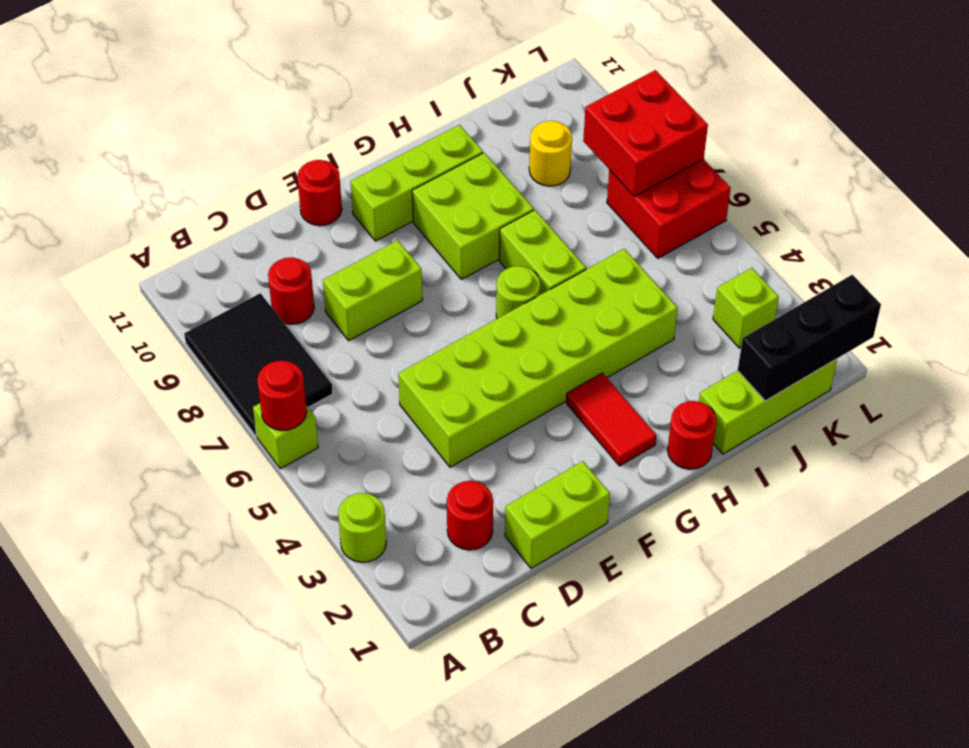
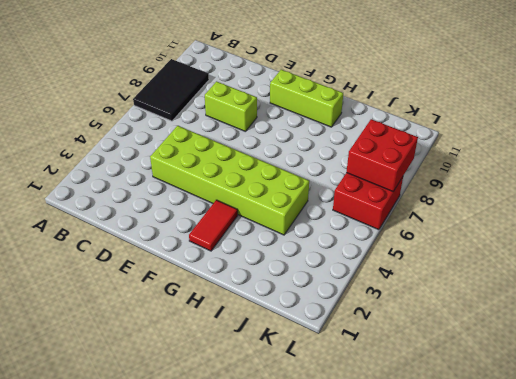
none -> lime 1x1 round brick [338,493,386,562]
none -> lime 1x1 brick [253,403,318,469]
none -> red 1x1 round brick [447,481,493,550]

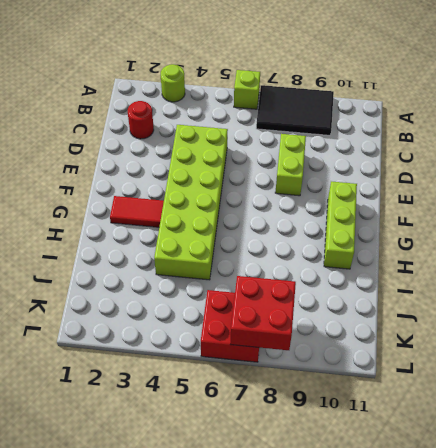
none -> red 1x1 round brick [268,258,314,324]
none -> lime 1x2 brick [505,461,610,568]
none -> red 1x1 round brick [297,160,342,226]

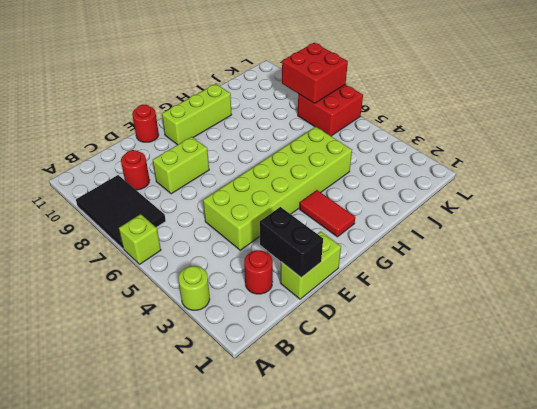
black 1x2 brick [260,207,323,278] -> none
none -> lime 1x1 round brick [496,266,540,319]
none -> lime 2x2 brick [412,153,534,279]
none -> red 1x1 round brick [667,401,717,469]

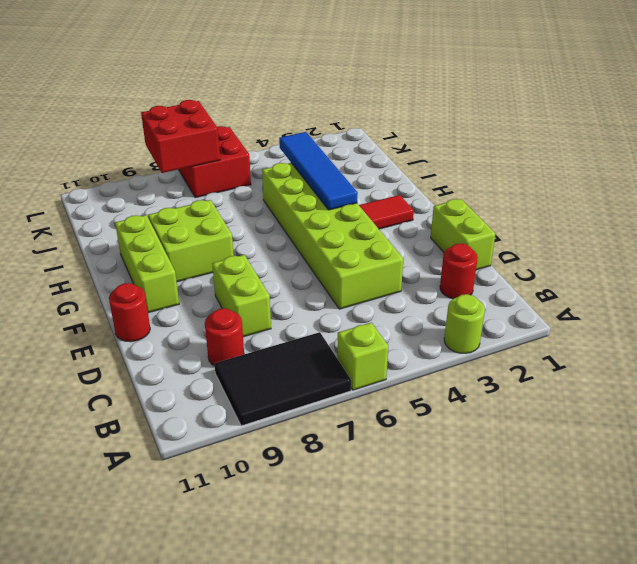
blue 1x4 tile [279,132,358,210] -> none
none -> lime 1x1 round brick [496,266,540,319]
none -> red 1x1 round brick [667,401,717,469]
none -> lime 1x2 brick [499,210,586,295]

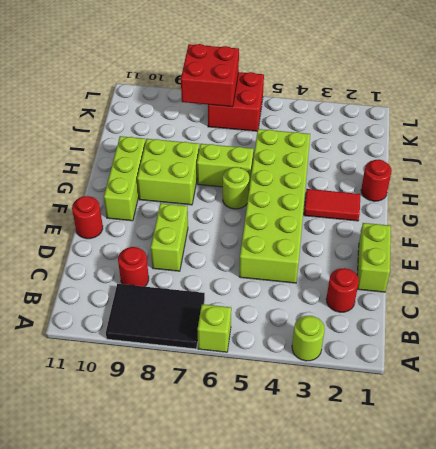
none -> lime 1x3 brick [699,359,837,454]
none -> yellow 1x1 round brick [529,121,572,186]
none -> lime 1x1 brick [713,268,779,348]

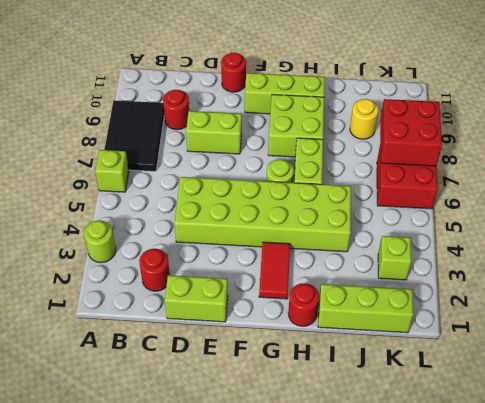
none -> red 1x1 round brick [257,361,307,430]
none -> black 1x3 brick [738,275,881,401]

